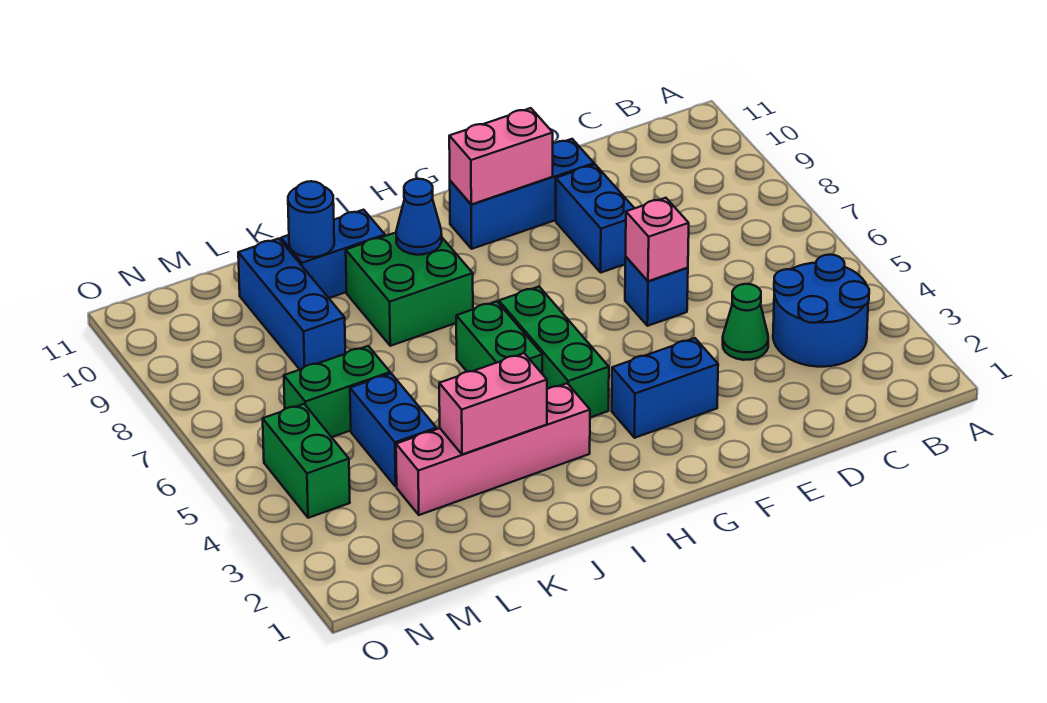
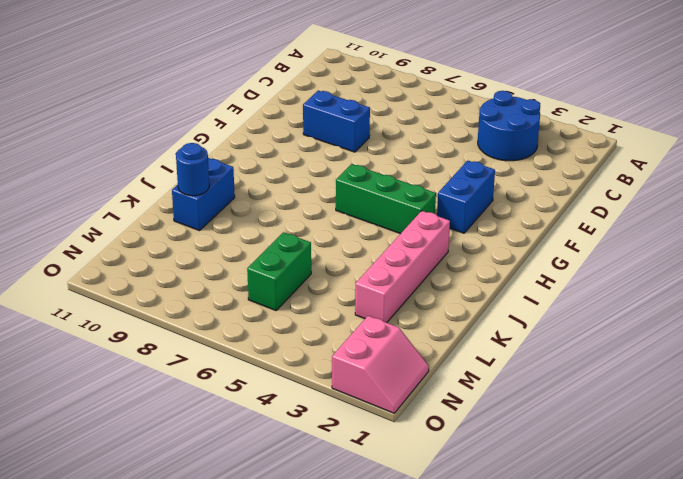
pink 2x2 slope [332,316,429,413] -> none
none -> green 1x1 cone [723,284,768,360]
none -> blue 1x1 brick [625,257,688,326]
none -> blue 1x3 brick [450,139,594,249]

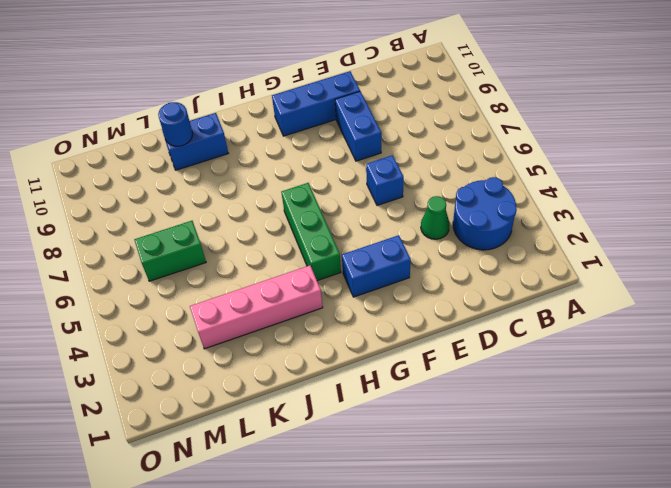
none -> green 1x2 brick [456,301,542,373]
none -> green 2x2 brick [346,233,473,346]
none -> blue 1x2 brick [350,373,436,487]

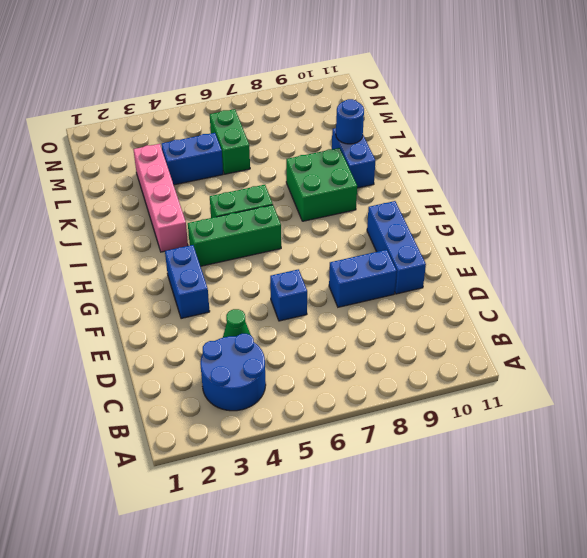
none -> blue 1x3 brick [238,239,345,369]
none -> green 1x2 brick [263,404,350,518]
none -> pink 1x1 brick [626,198,689,281]

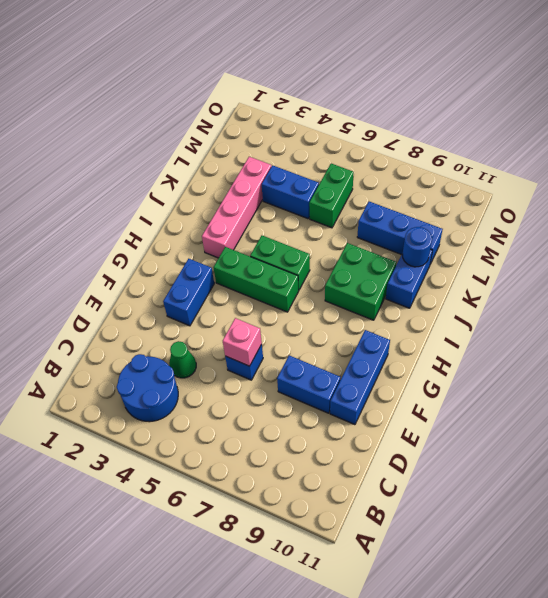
none -> green 1x2 brick [263,404,350,518]
none -> pink 1x2 brick [449,108,553,204]
none -> blue 1x1 cone [396,179,442,255]

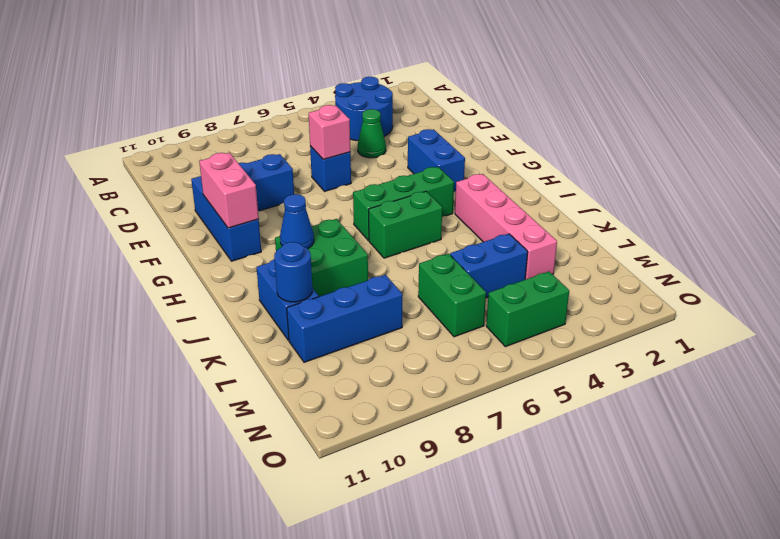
none -> pink 1x2 brick [439,353,547,455]

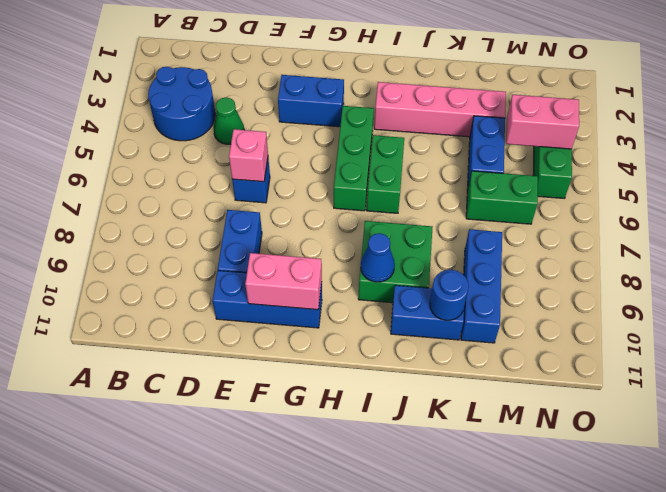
pink 1x2 brick [506,95,579,149] -> pink 1x2 brick moved to [439,353,547,455]

